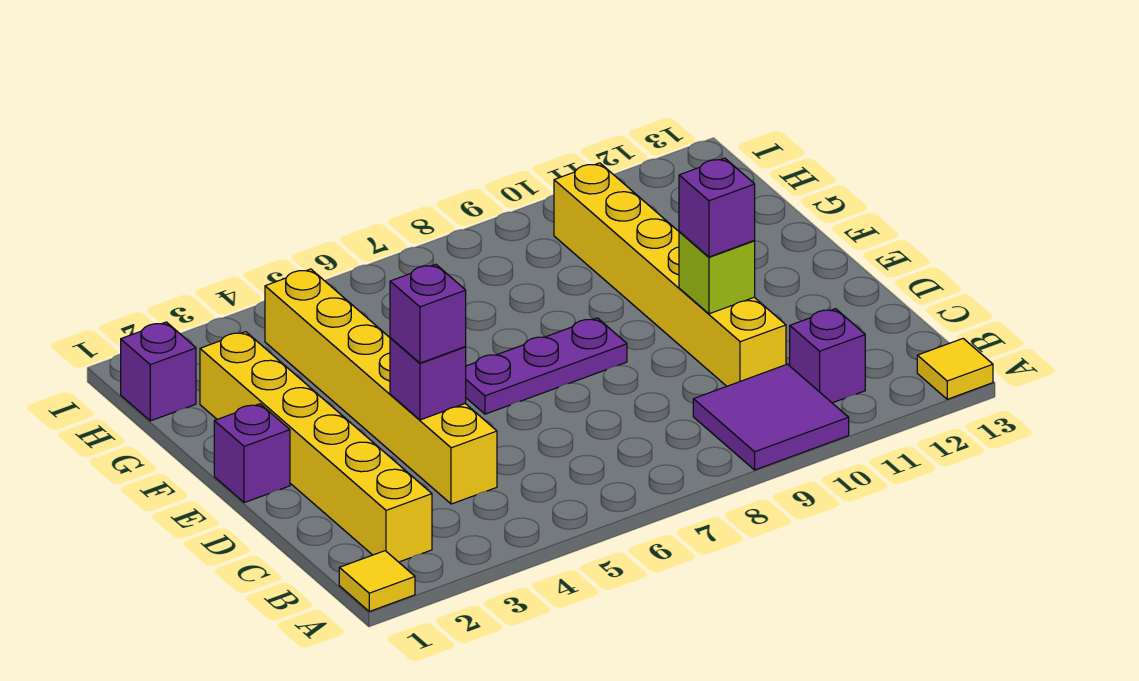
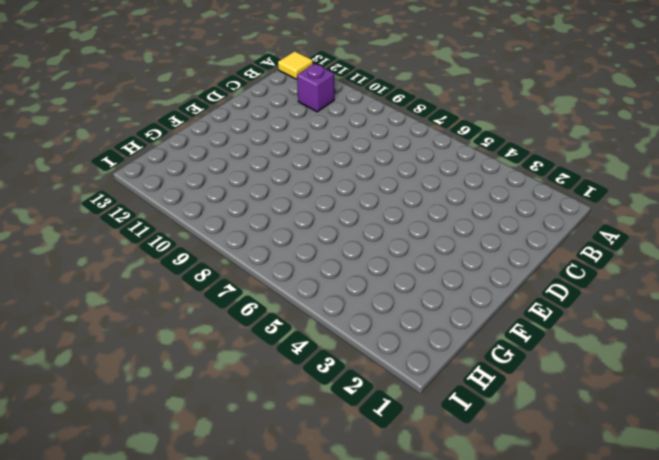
none -> yellow 1x1 tile [339,551,415,611]
none -> purple 2x2 tile [693,364,849,470]
none -> yellow 1x6 brick [200,332,432,562]

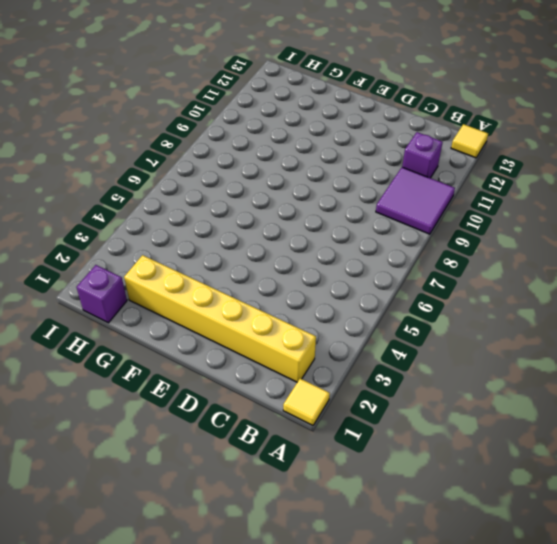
none -> yellow 1x6 brick [265,269,497,504]
none -> yellow 1x6 brick [554,163,786,386]
none -> purple 1x1 brick [214,404,290,503]

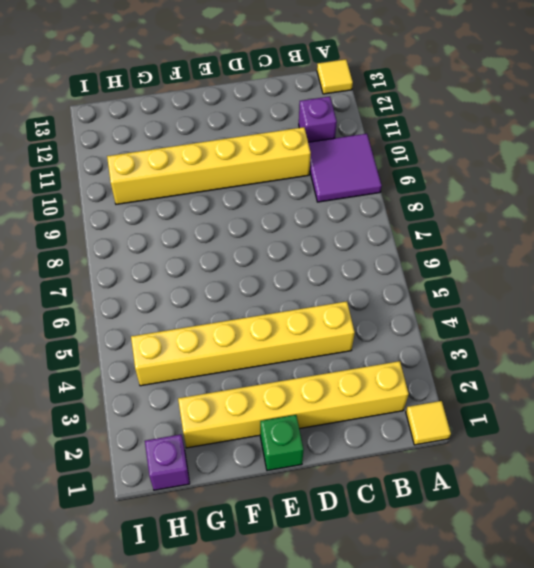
green 1x1 brick [260,415,304,471] -> purple 1x1 brick [214,404,290,503]
none -> purple 1x3 plate [466,318,627,414]
none -> purple 1x1 brick [390,338,466,420]
none -> lime 1x1 brick [679,232,755,314]

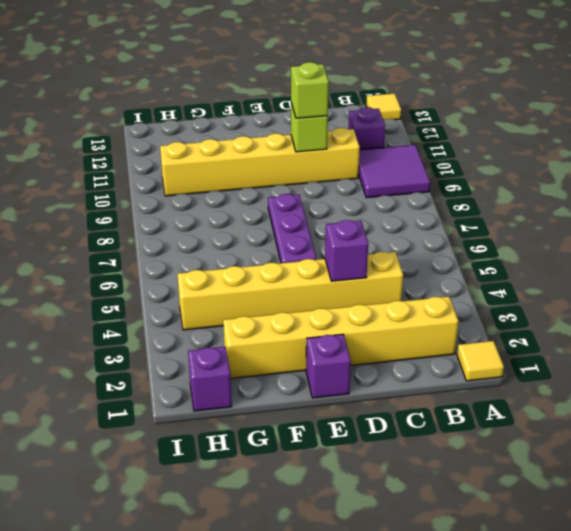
lime 1x1 brick [291,62,329,118] -> purple 1x1 brick [679,158,755,257]
none -> purple 1x1 brick [390,264,466,363]

